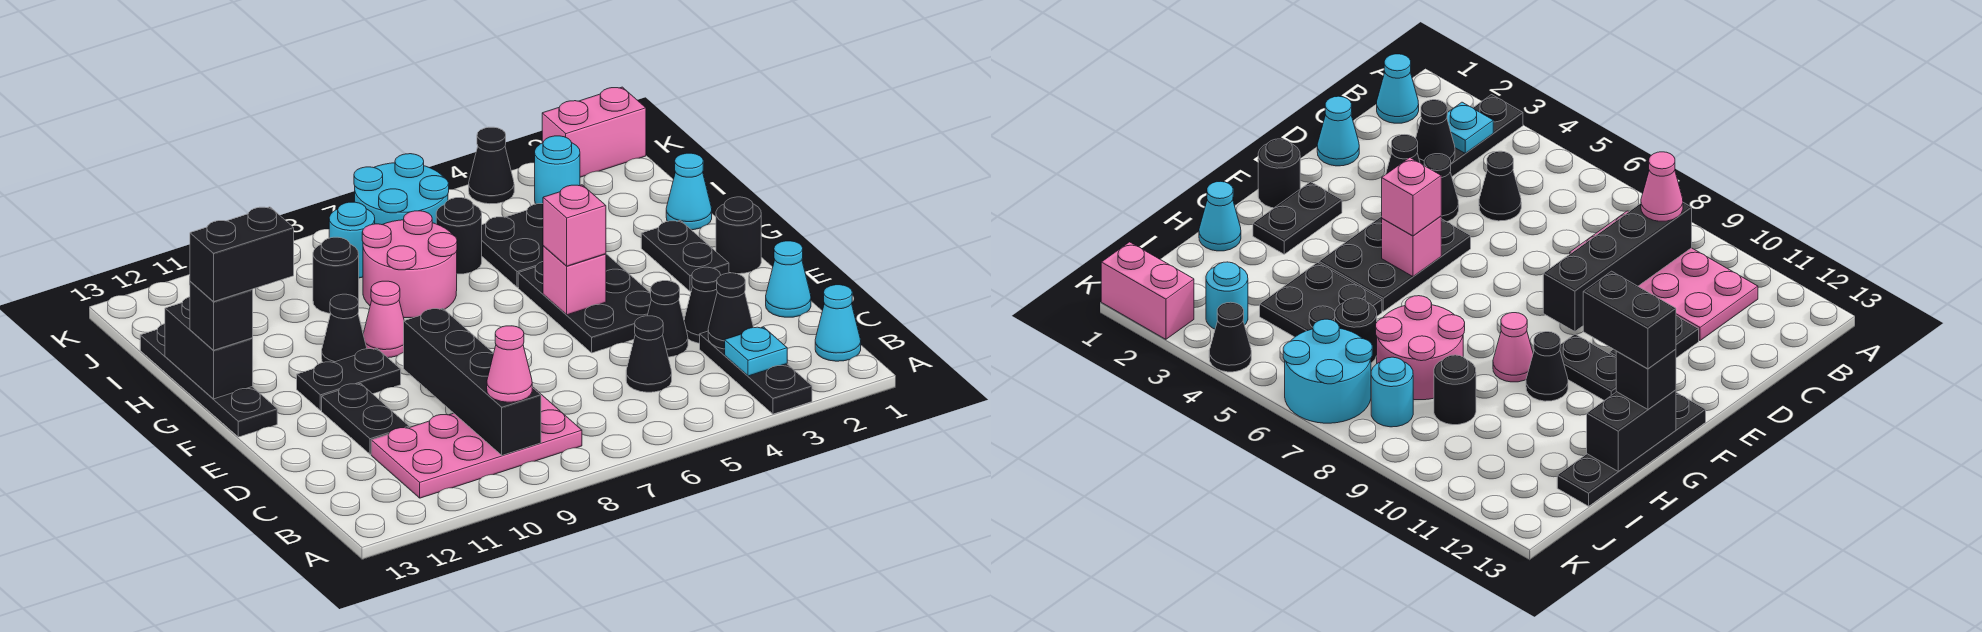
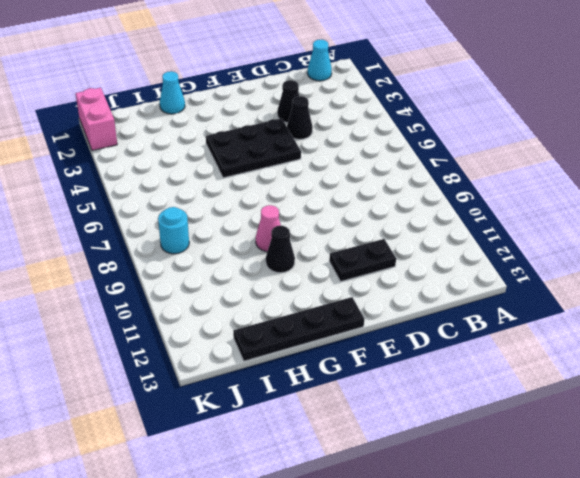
none -> black 1x3 plate [700,331,812,414]
none -> pink 2x4 plate [371,388,582,498]
none -> black 1x1 cone [626,316,672,392]
none -> cyan 1x1 cone [766,241,811,317]

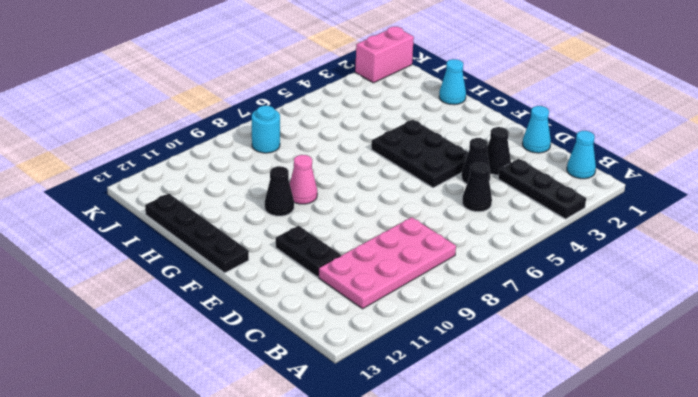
none -> black 1x1 round brick [716,197,761,274]
none -> black 1x2 plate [641,220,729,291]
none -> black 1x2 plate [297,348,401,411]
none -> black 2x2 plate [482,204,543,287]

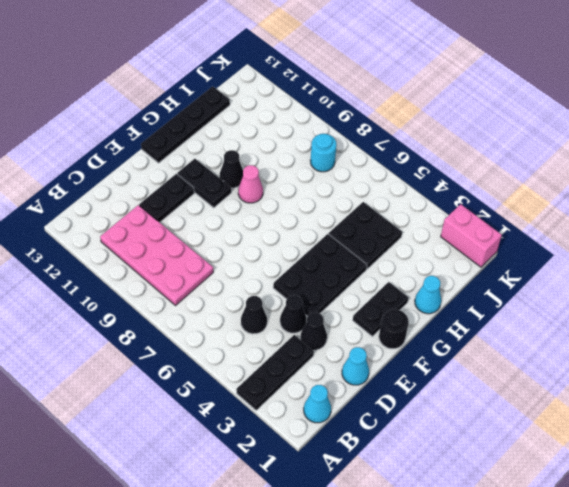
none -> pink 2x2 round brick [362,211,457,318]
none -> black 1x1 round brick [436,198,482,274]
none -> black 1x1 round brick [313,237,359,313]
none -> cyan 1x1 round brick [535,136,580,204]

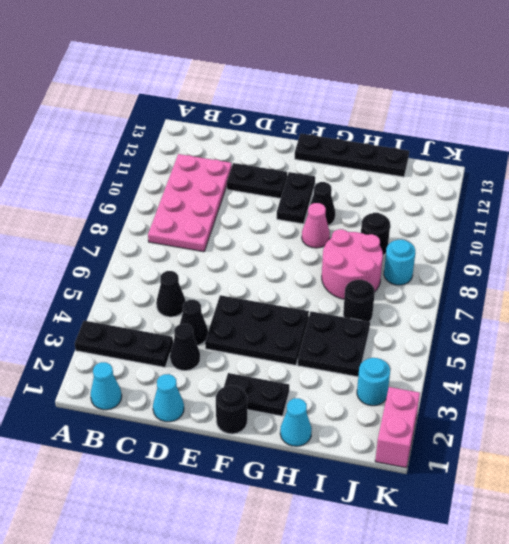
none -> cyan 2x2 round brick [354,154,449,225]
none -> black 1x1 cone [469,127,514,204]
none -> cyan 1x1 plate [725,327,787,376]
none -> black 1x4 brick [404,308,541,455]

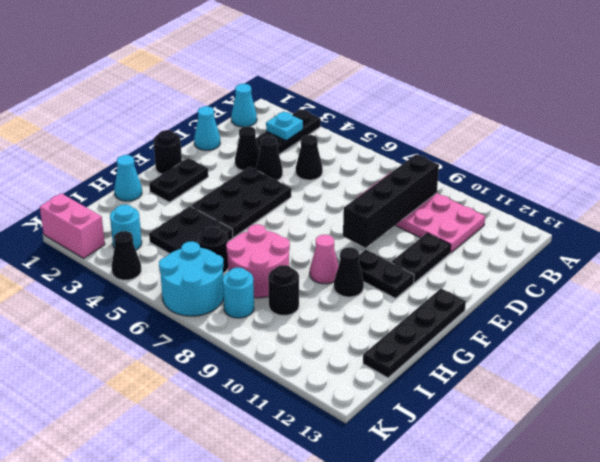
none -> black 1x1 cone [708,273,753,349]
none -> pink 1x1 brick [543,246,606,315]
none -> black 1x2 brick [165,297,253,399]
none -> pink 1x1 cone [487,326,532,402]

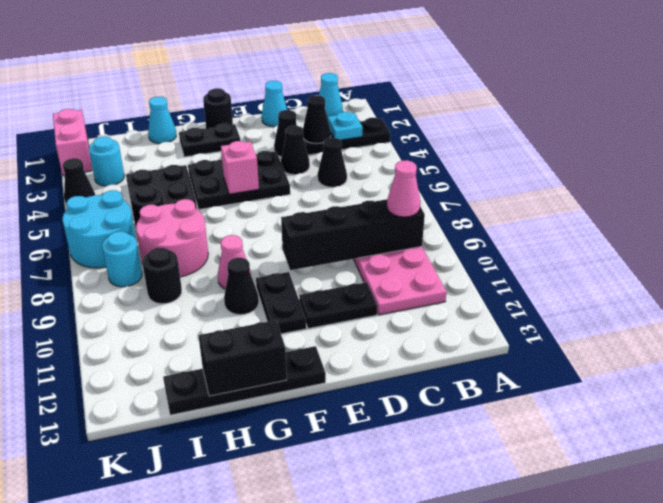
none -> pink 1x1 brick [543,185,606,266]
none -> black 1x1 brick [190,281,253,350]
none -> black 1x2 brick [190,207,294,301]

